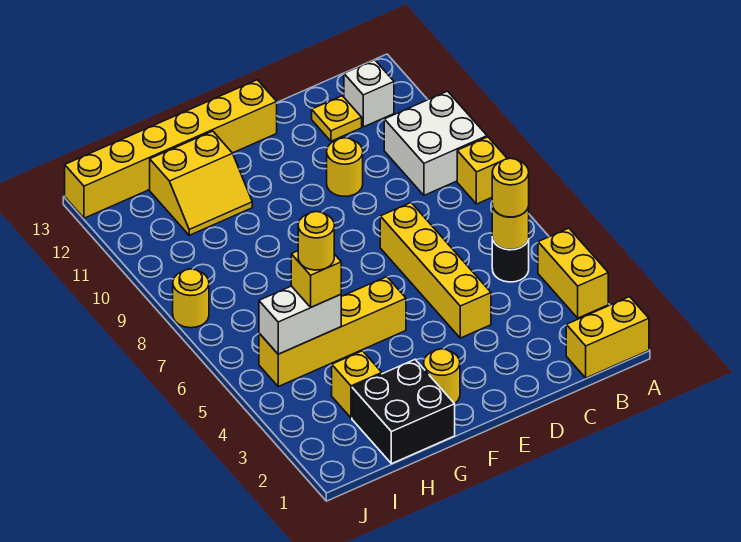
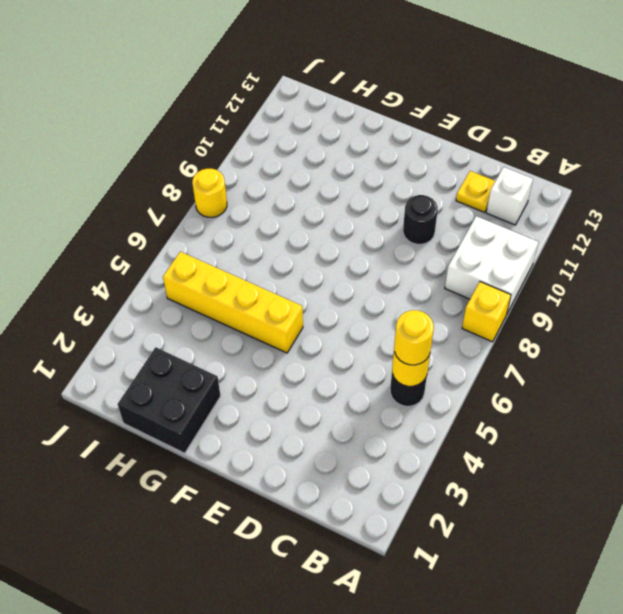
black 1x1 round brick [403,195,438,244] -> yellow 1x1 round brick [327,138,363,196]
none -> yellow 1x2 brick [566,297,649,378]
none -> yellow 1x2 brick [538,228,608,318]
none -> yellow 1x4 brick [380,203,491,338]

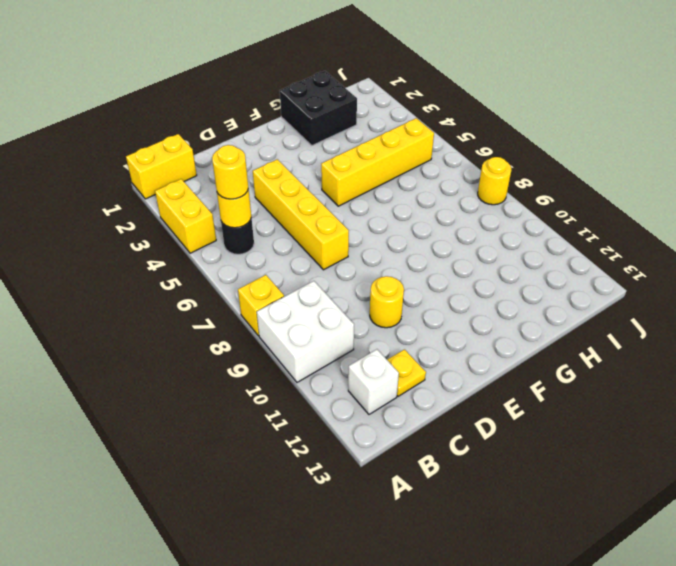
none -> yellow 1x6 brick [65,80,277,218]
none -> yellow 1x1 round brick [424,349,460,404]
none -> yellow 2x2 slope [150,131,252,235]

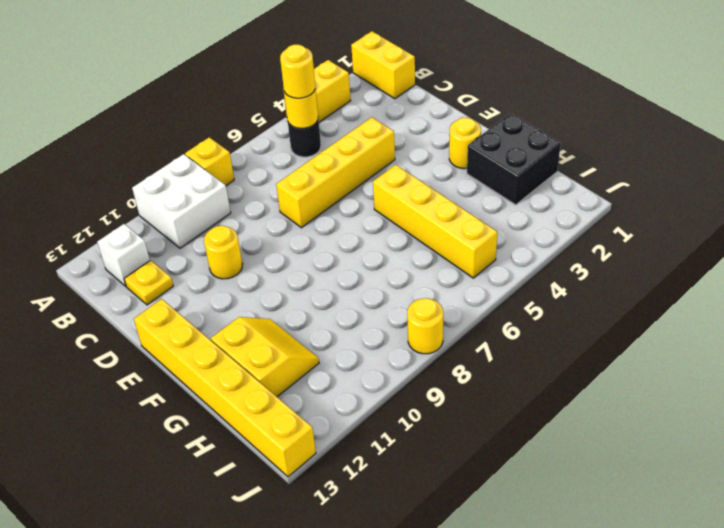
none -> yellow 1x1 brick [332,351,382,418]
none -> white 1x2 brick [259,286,341,354]
none -> yellow 1x1 brick [291,251,341,307]

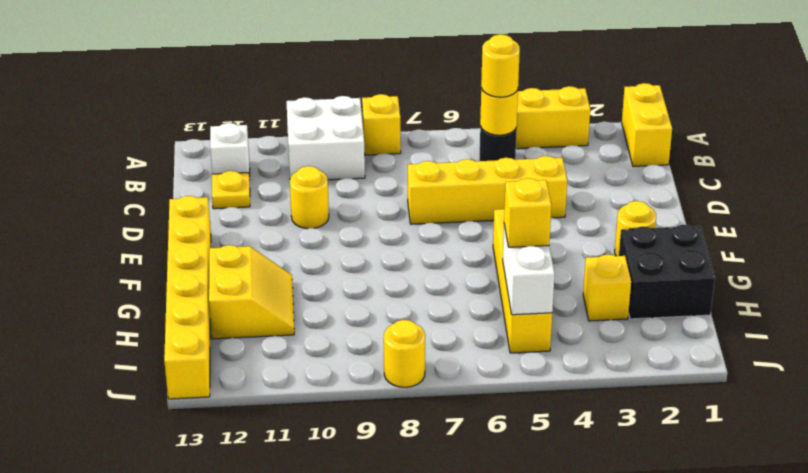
none -> yellow 1x1 round brick [298,212,334,270]

